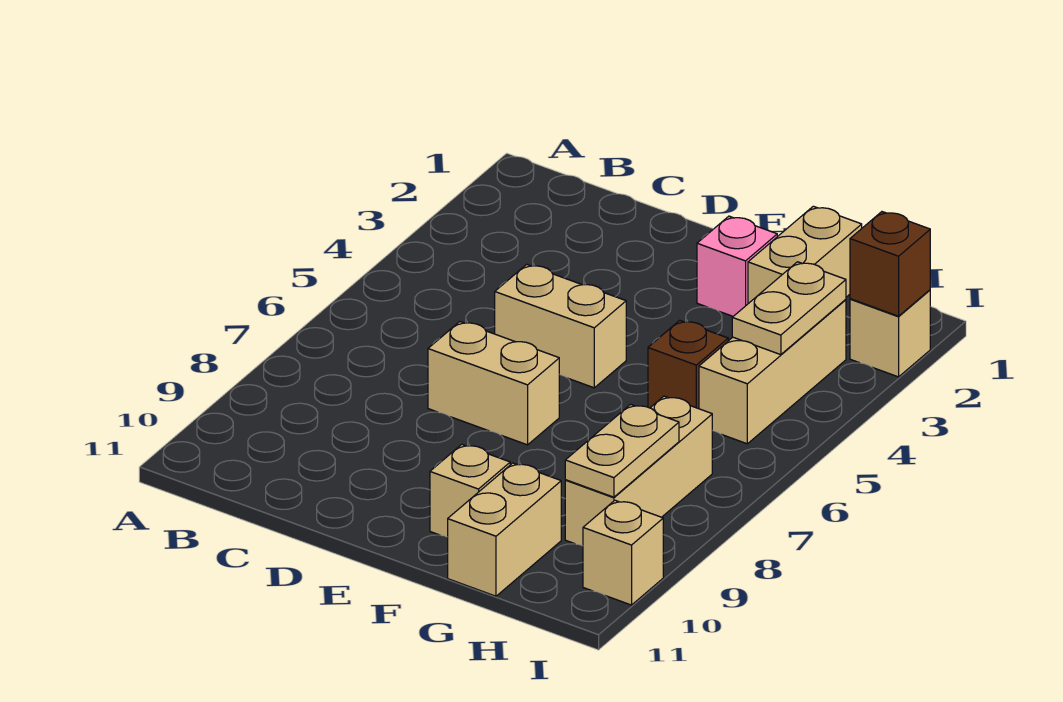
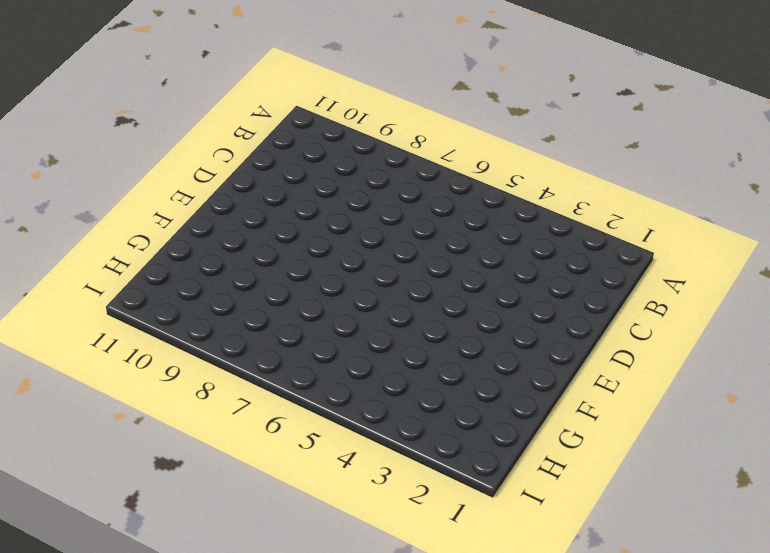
none -> tan 1x2 brick [495,264,626,388]
none -> tan 1x2 brick [428,322,559,445]
none -> pink 1x1 brick [697,216,777,316]

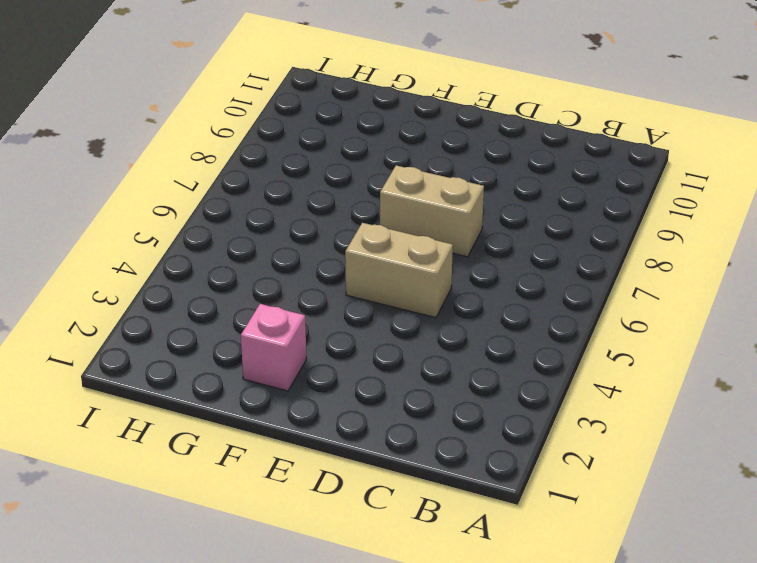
none -> tan 1x1 brick [430,444,510,537]
none -> tan 1x2 brick [748,206,862,304]
none -> brown 1x1 brick [648,320,728,409]

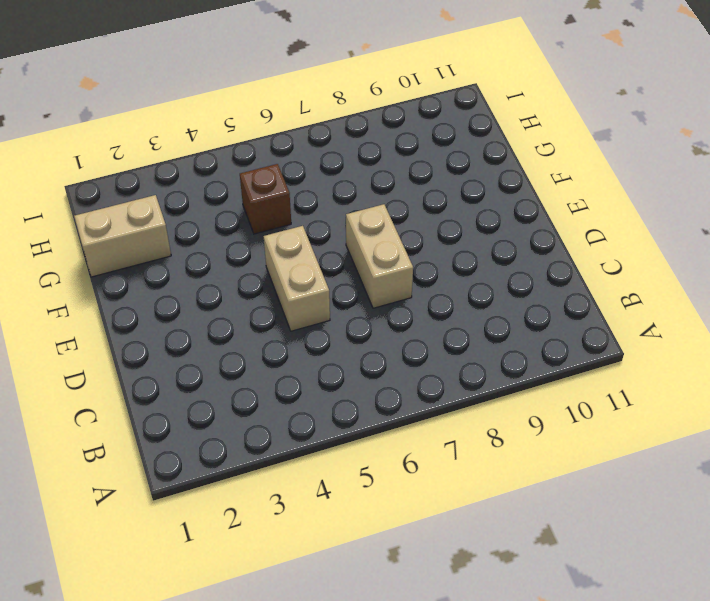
none -> pink 1x1 brick [697,216,777,316]
none -> tan 1x1 brick [430,444,510,537]
none -> tan 1x2 brick [448,463,561,596]

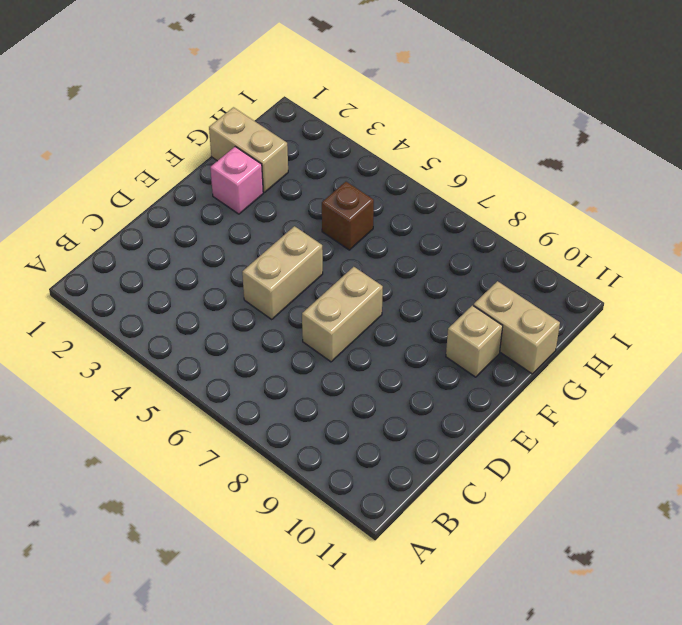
none -> tan 1x3 brick [699,300,846,444]
none -> tan 1x3 brick [565,396,712,546]
none -> tan 1x1 brick [850,290,930,377]

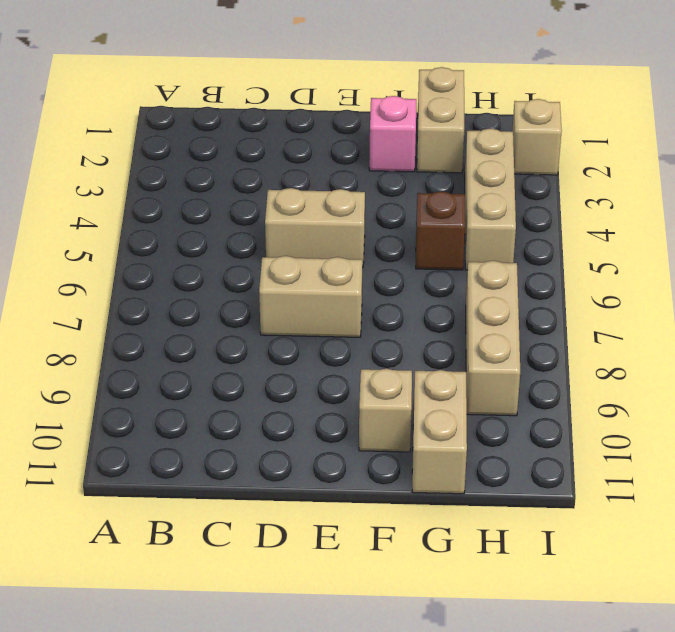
none -> tan 1x1 brick [583,500,663,605]
none -> tan 1x2 plate [732,262,846,355]
none -> tan 1x2 plate [565,404,679,497]

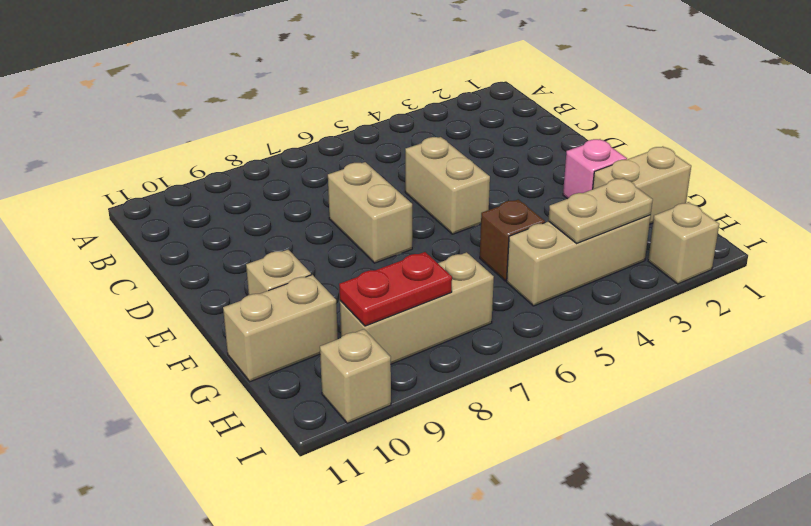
red 1x2 plate [339,252,452,326] -> tan 1x2 plate [565,404,679,497]
none -> brown 1x1 brick [850,212,930,316]

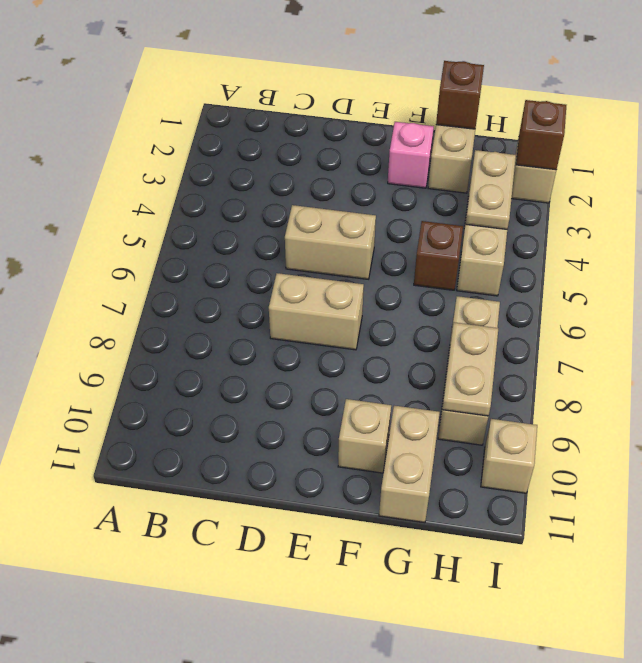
brown 1x1 brick [436,61,484,129] -> none

